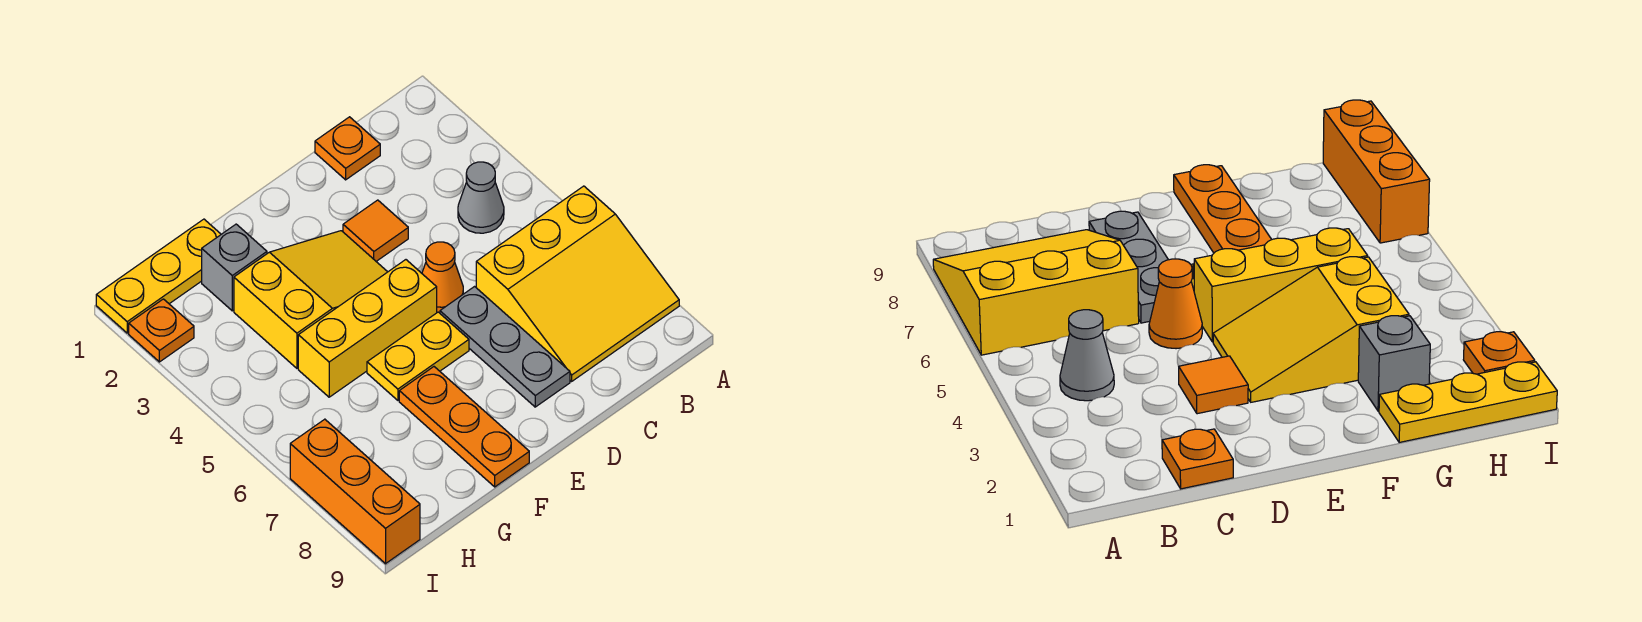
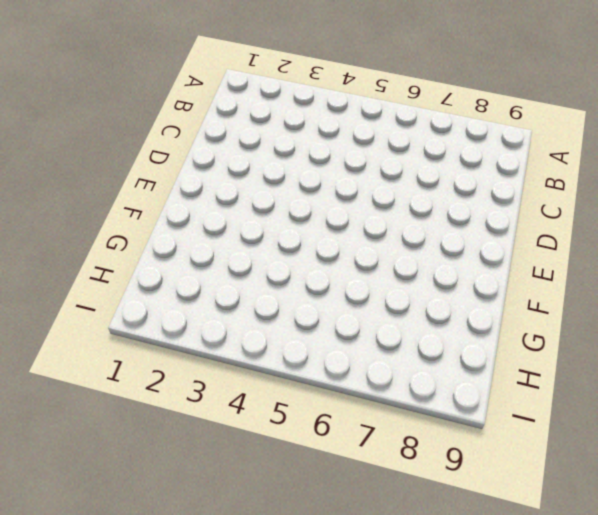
none -> yellow 3x3 slope [476,186,679,381]
none -> grey 1x1 cone [458,162,504,233]
none -> orange 1x1 plate [315,117,380,180]

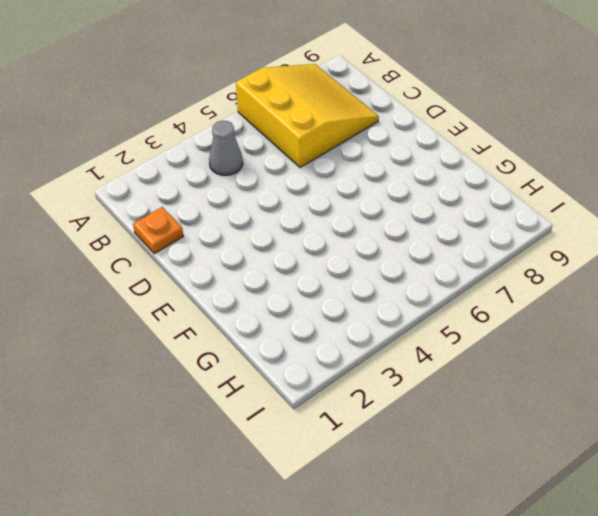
none -> orange 1x1 tile [343,200,408,261]
none -> orange 1x1 cone [422,242,463,313]
none -> grey 1x3 plate [440,287,570,407]

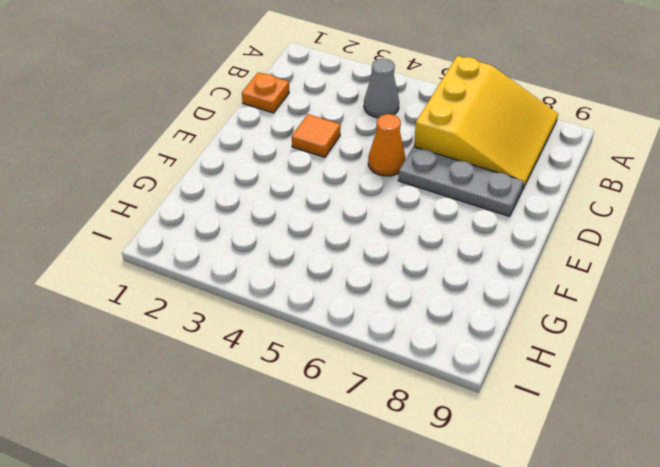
none -> yellow 2x3 slope [234,231,387,368]
none -> yellow 1x3 brick [298,260,437,397]
none -> yellow 1x2 plate [367,312,469,400]

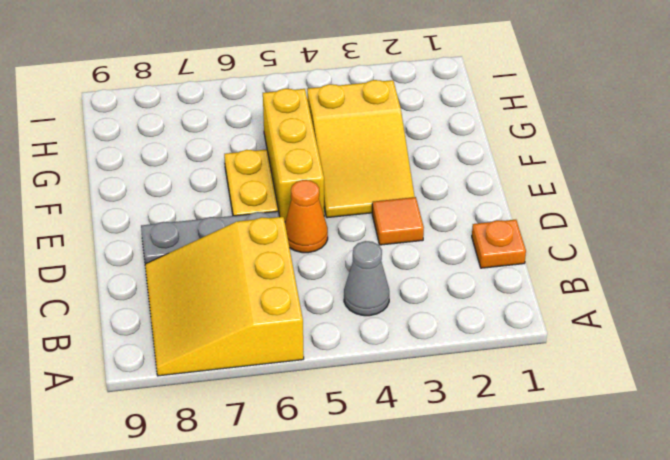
none -> orange 1x3 plate [399,367,529,487]
none -> yellow 1x3 plate [96,219,221,333]
none -> grey 1x1 brick [202,224,267,311]

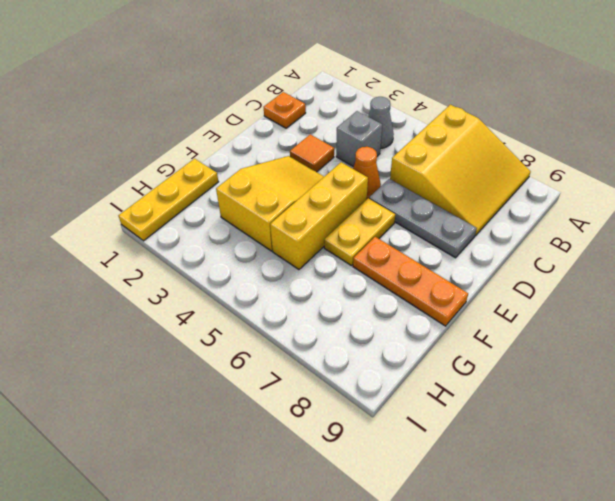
grey 1x1 brick [336,111,382,167] -> grey 1x1 brick moved to [202,224,267,311]
none -> orange 1x1 plate [129,299,194,362]
none -> orange 1x3 brick [290,419,420,564]

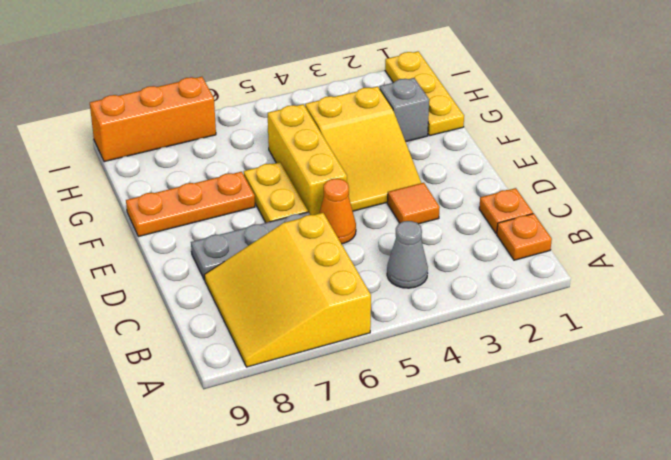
orange 1x1 plate [497,214,552,260] -> orange 1x1 plate moved to [129,299,194,362]

